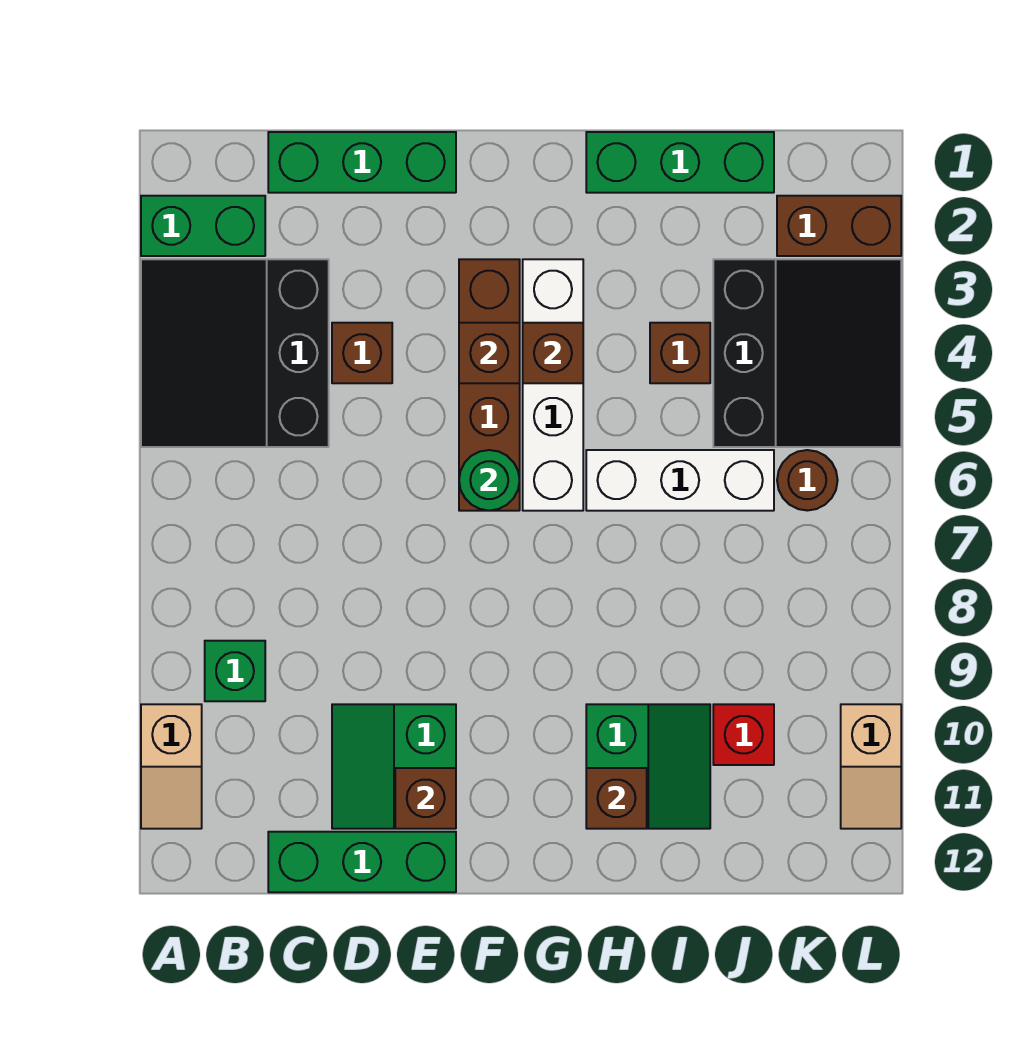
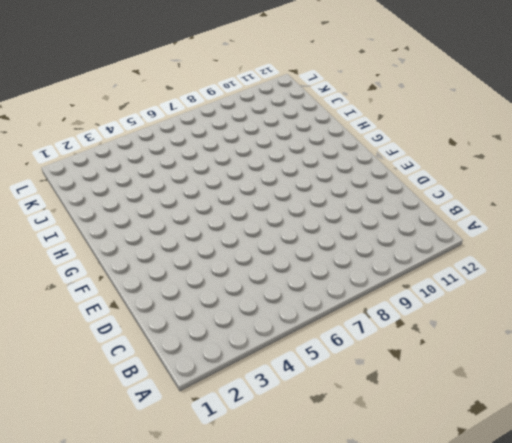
none -> green 1x2 brick [141,196,265,256]
none -> black 3x3 slope [141,259,329,447]
none -> tan 1x2 slope [141,704,202,829]

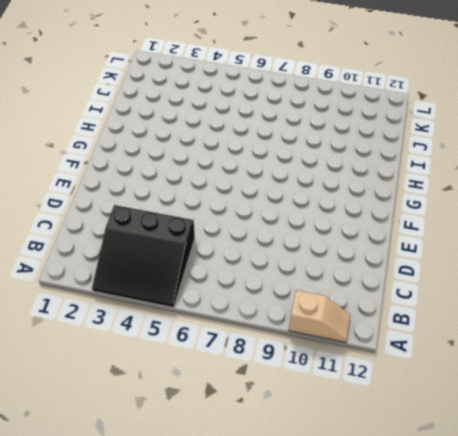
none -> green 1x2 brick [141,196,265,256]
none -> green 1x1 brick [205,641,265,701]
none -> green 1x3 brick [268,132,456,193]

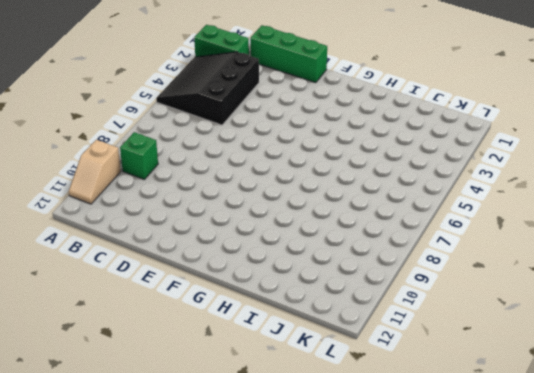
none -> green 1x3 brick [268,832,456,892]
none -> brown 1x1 brick [332,323,392,383]
none -> green 2x2 slope [332,704,456,829]

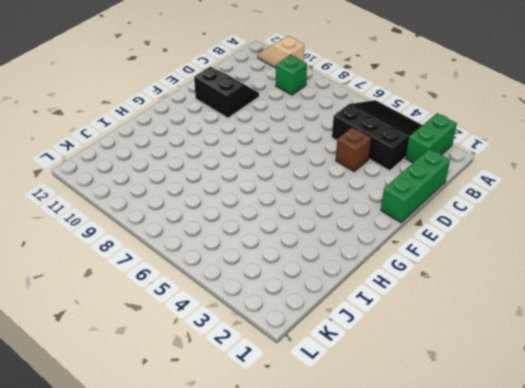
black 2x2 slope [194,67,259,118] -> green 2x2 slope [332,704,456,829]
none -> green 1x3 brick [268,832,456,892]
none -> brown 1x4 brick [459,259,520,511]
none -> white 1x4 brick [523,259,583,511]

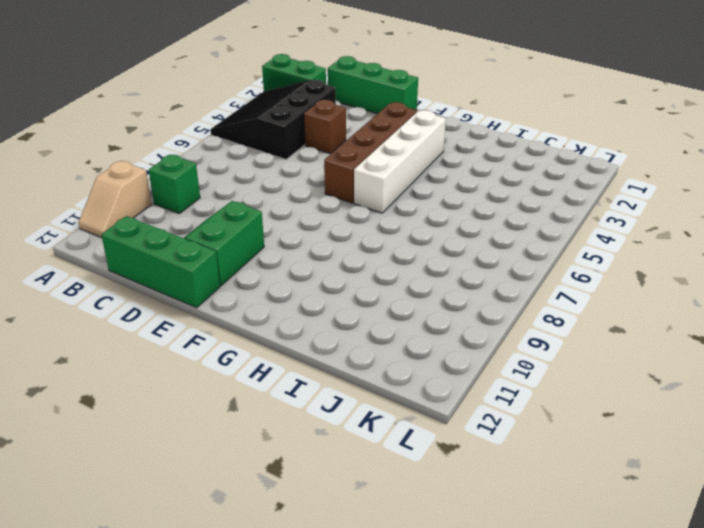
none -> green 1x3 brick [586,132,774,193]
none -> white 1x3 brick [586,450,774,511]
none -> green 2x2 slope [586,704,710,829]

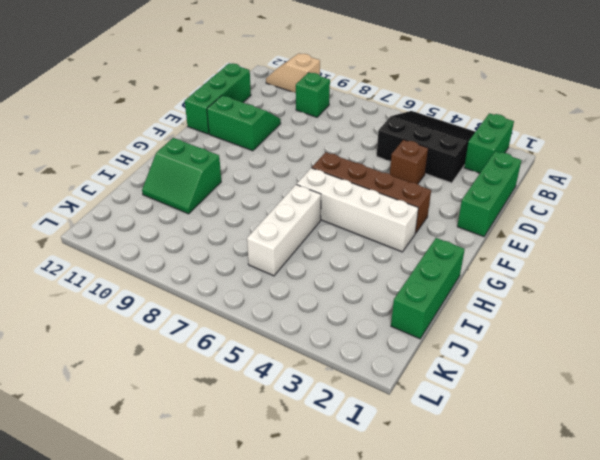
none -> brown 1x1 brick [650,323,710,383]
none -> black 3x3 slope [713,259,901,447]
none -> red 1x1 brick [713,704,774,765]

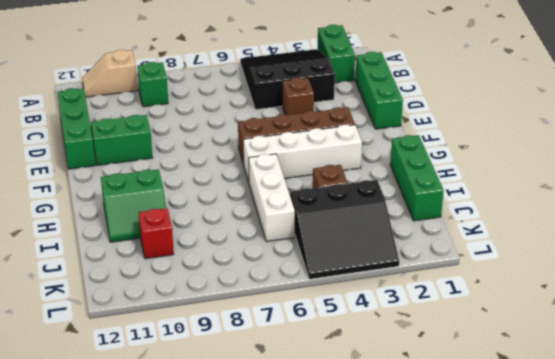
none -> brown 1x2 brick [777,196,901,256]
none -> brown 1x1 round brick [777,450,838,511]
none -> tan 1x2 slope [841,704,901,829]

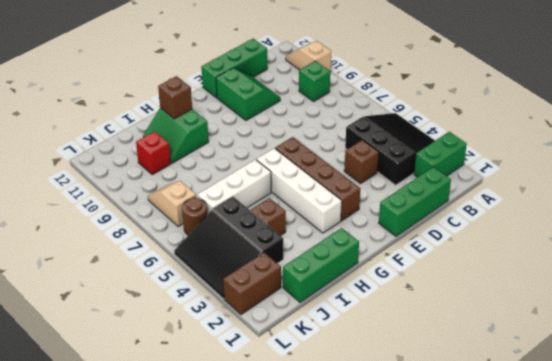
tan 1x2 slope [148,181,196,227] -> tan 1x2 slope moved to [841,704,901,829]
none -> brown 1x1 brick [395,768,456,829]
none -> brown 1x1 brick [459,323,520,383]
none -> green 1x1 round brick [459,450,520,511]

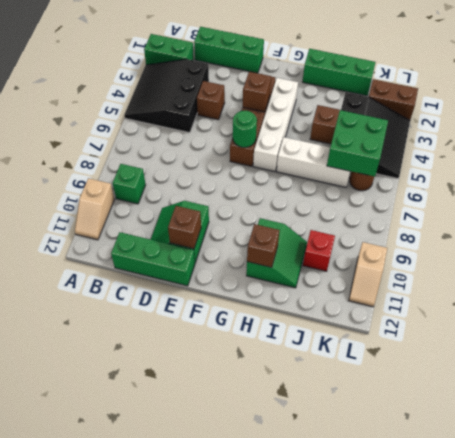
green 2x2 brick [327,110,388,177] -> none
none -> brown 1x1 brick [523,323,583,383]

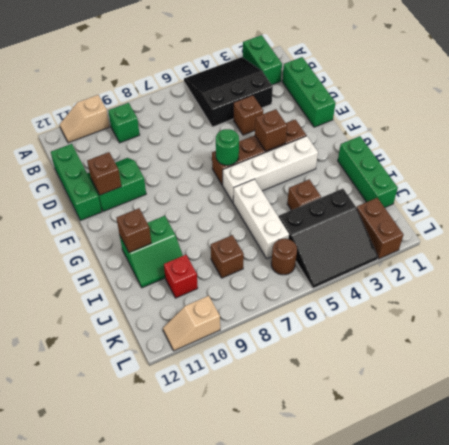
brown 1x1 brick [211,235,244,278] -> brown 1x1 brick moved to [523,323,583,383]

